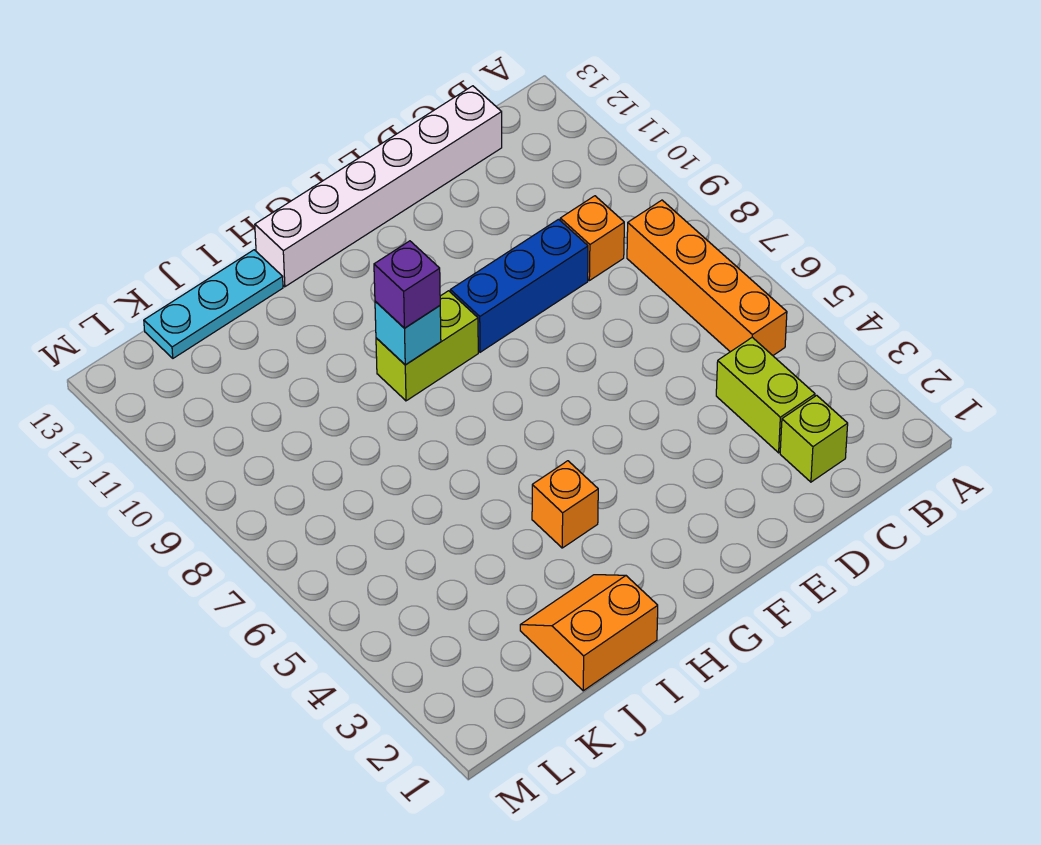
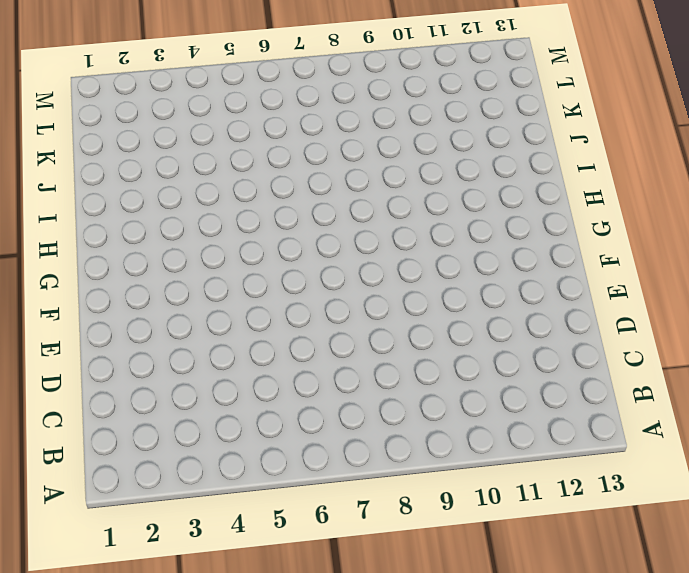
none -> orange 1x4 brick [627,200,787,355]
none -> lime 1x1 brick [780,395,848,482]
none -> lime 1x2 brick [716,337,815,453]

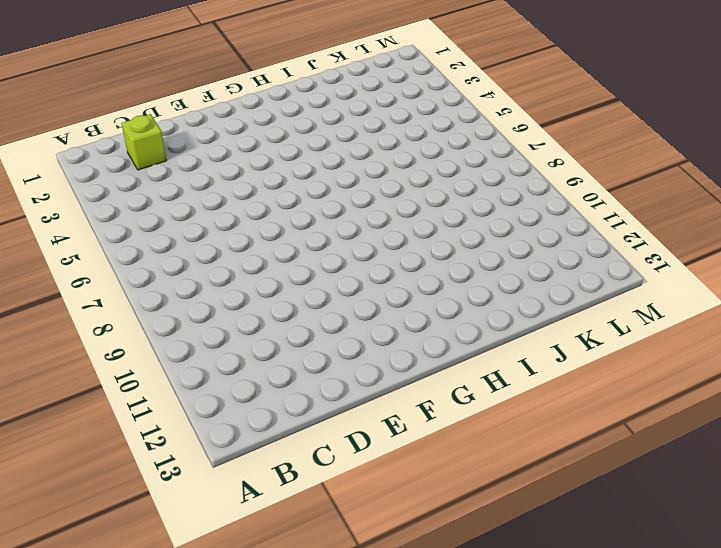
none -> orange 1x4 brick [627,200,787,355]
none -> lime 1x2 brick [716,337,815,453]
none -> orange 1x1 brick [560,196,624,281]

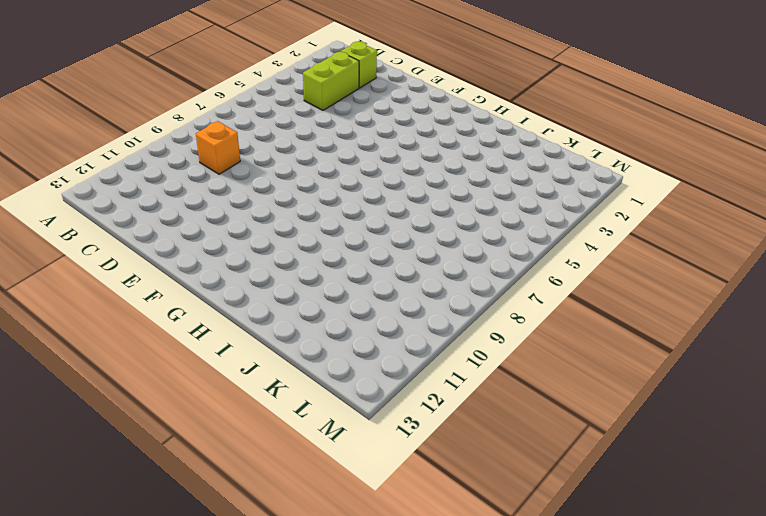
none -> orange 1x4 brick [627,200,787,355]
none -> white 1x6 brick [255,86,502,287]
none -> blue 1x3 brick [450,219,588,352]

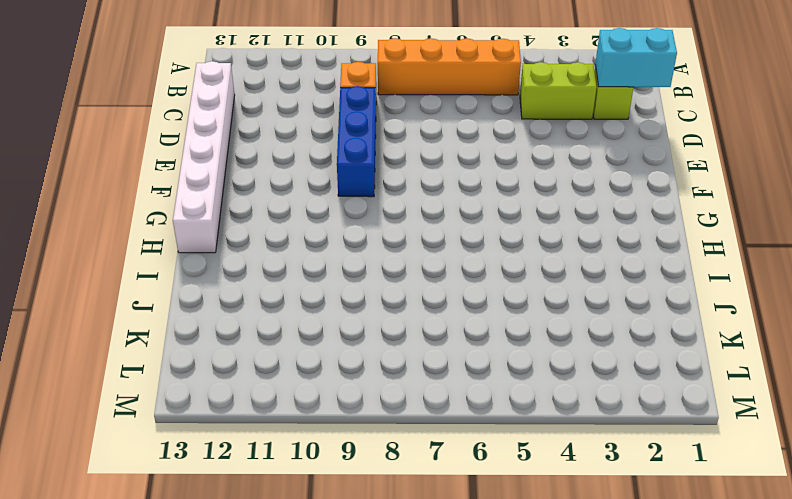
cyan 1x2 brick [595,28,677,87] -> none
none -> lime 1x2 brick [376,291,478,401]
none -> orange 1x1 brick [532,461,598,548]
none -> orange 2x2 slope [520,575,658,691]

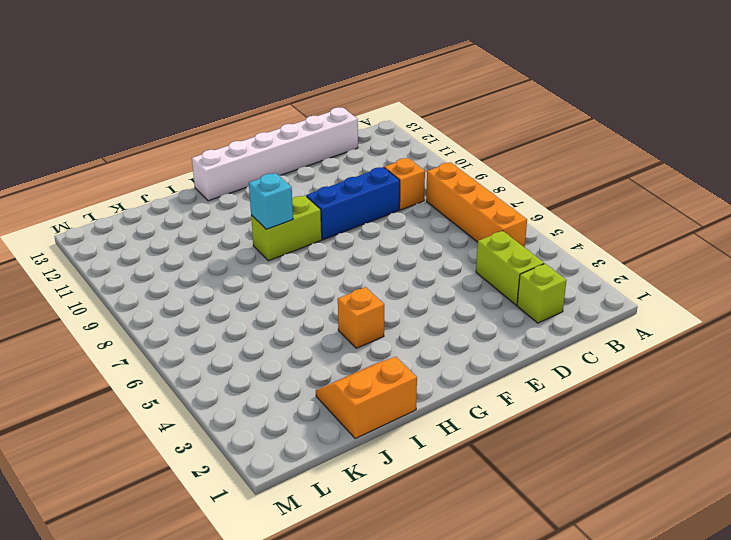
none -> cyan 1x3 plate [144,250,283,358]
none -> purple 1x1 brick [374,241,440,328]

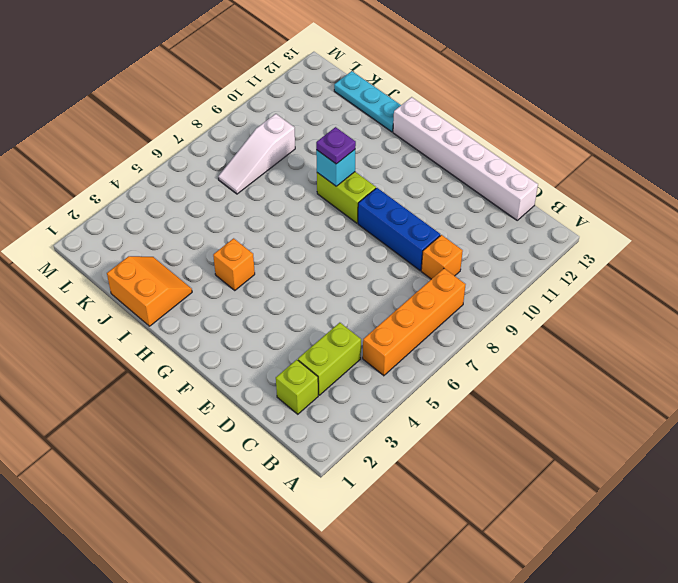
purple 1x1 plate [316,127,356,164] -> purple 1x1 brick [374,241,440,328]
white 1x3 slope [218,114,295,194] -> none

